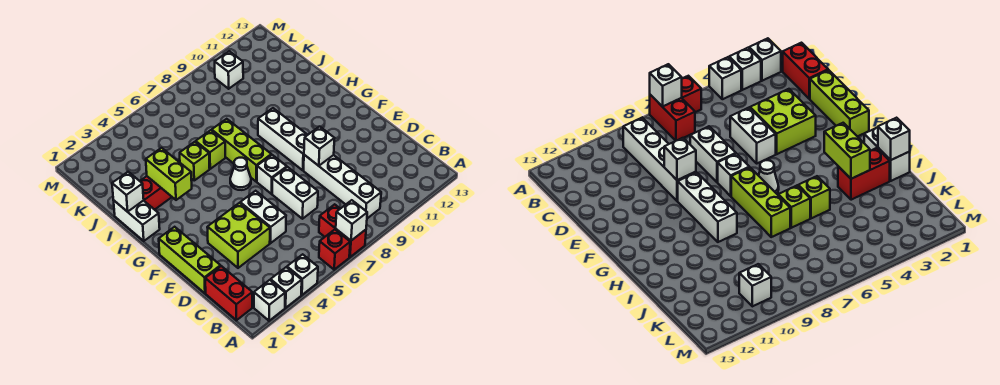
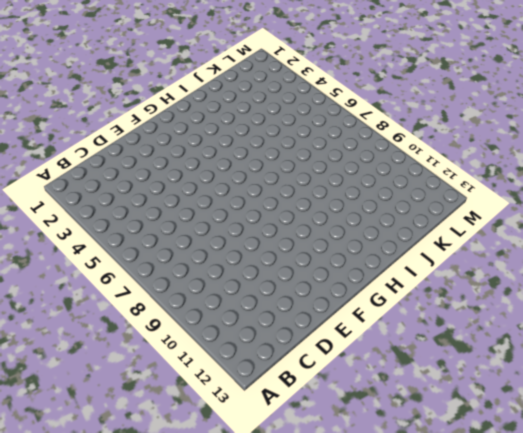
none -> white 1x1 brick [254,280,285,321]
none -> white 1x1 brick [271,267,302,308]
none -> white 1x1 brick [287,254,318,295]

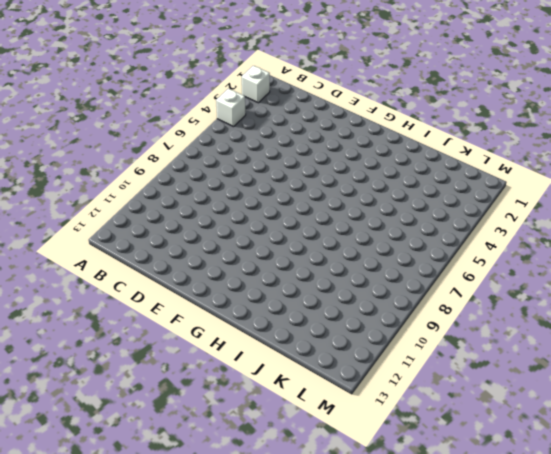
none -> white 1x1 brick [271,267,302,308]
none -> red 1x1 brick [319,230,350,270]
none -> red 1x2 brick [319,204,366,257]

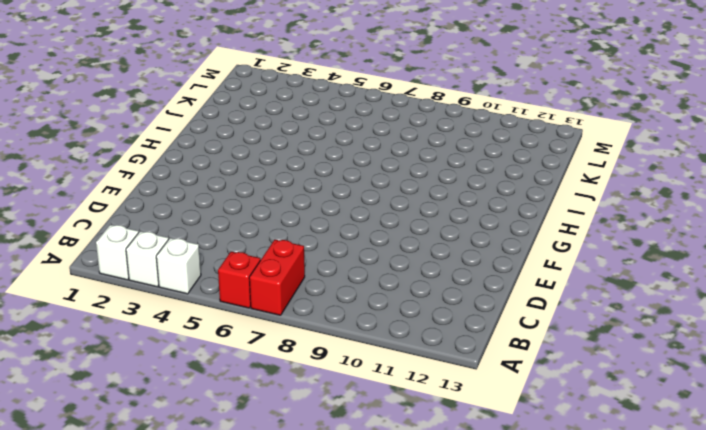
none -> red 1x2 brick [205,266,252,320]
none -> white 1x4 brick [304,155,381,218]
none -> lime 1x3 brick [159,227,221,293]

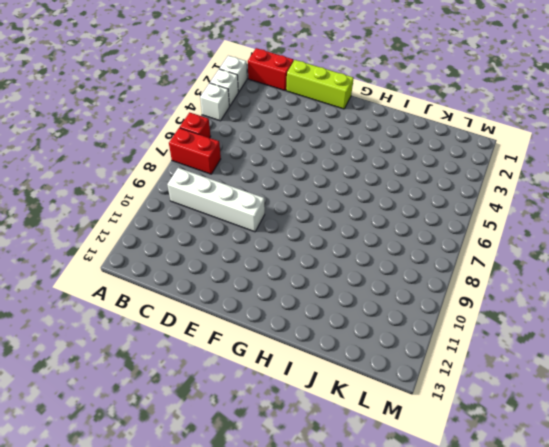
none -> lime 2x2 brick [207,203,270,268]
none -> white 1x2 brick [240,191,286,243]
none -> white 1x2 brick [272,167,318,219]

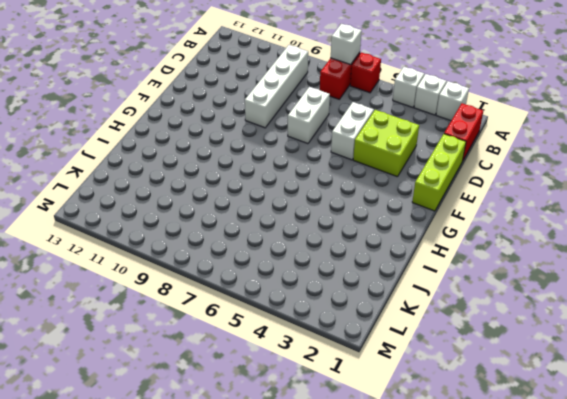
none -> white 1x1 brick [257,155,287,194]
none -> white 1x3 brick [258,108,307,170]
none -> white 1x1 cone [230,158,251,190]

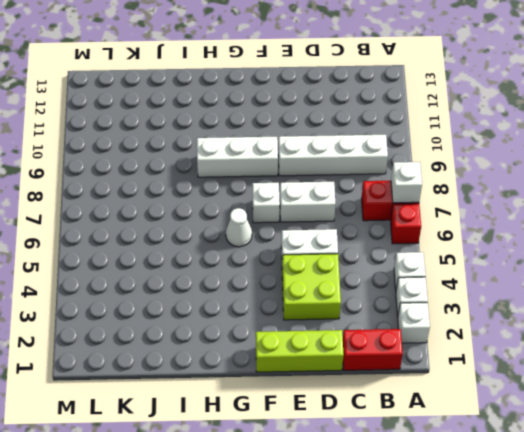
none -> lime 1x3 brick [212,119,271,181]
none -> white 1x2 brick [113,200,160,241]
none -> red 1x2 brick [140,176,172,210]

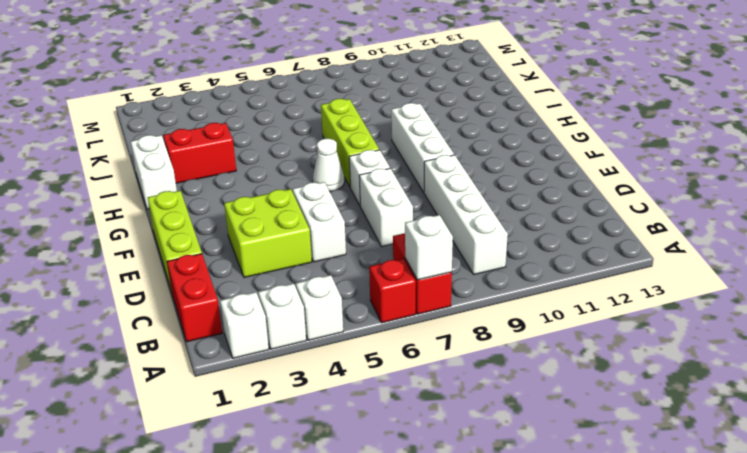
none -> lime 1x1 brick [180,142,210,180]
none -> lime 1x1 brick [196,130,225,169]
none -> white 1x1 brick [215,51,243,89]

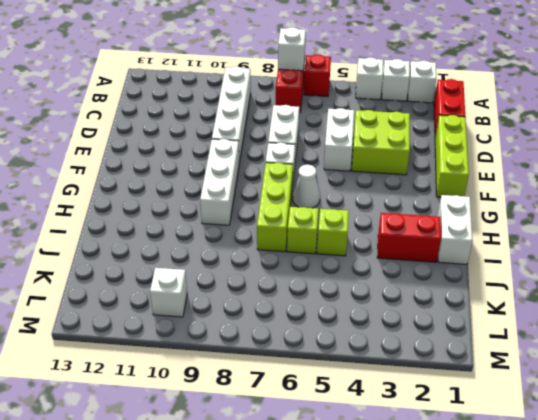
none -> white 1x1 brick [304,127,335,166]
none -> lime 1x2 brick [146,148,192,200]
none -> white 1x1 brick [112,172,144,212]

